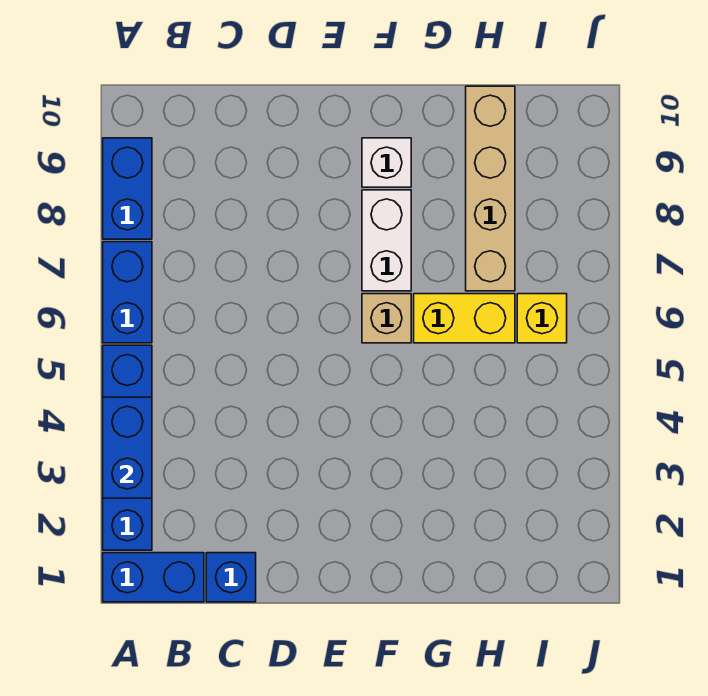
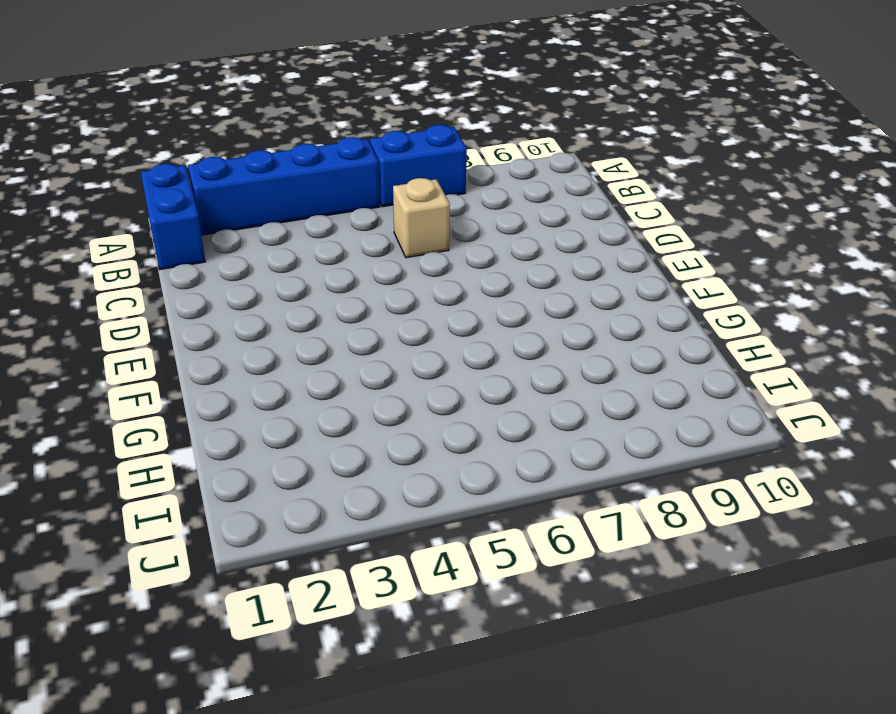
tan 1x1 brick [393,178,450,258] -> tan 1x1 brick moved to [362,294,411,343]
none -> blue 1x2 brick [103,138,152,239]
none -> blue 1x1 brick [206,553,256,602]
none -> white 1x2 brick [362,190,411,291]

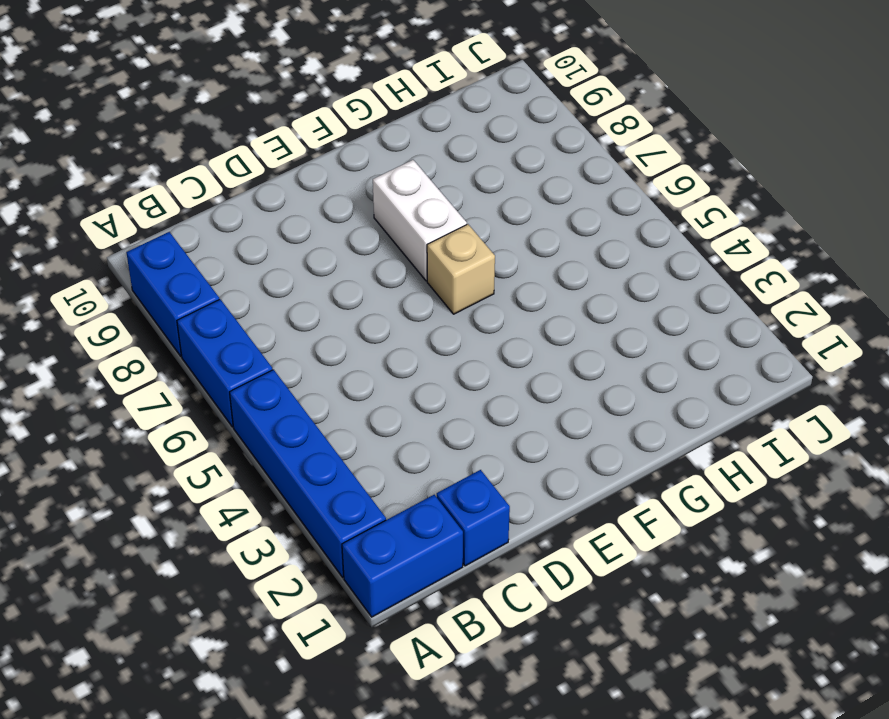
none -> white 1x1 brick [362,138,411,187]
none -> yellow 1x2 brick [414,294,515,343]
none -> tan 1x4 brick [466,86,515,291]

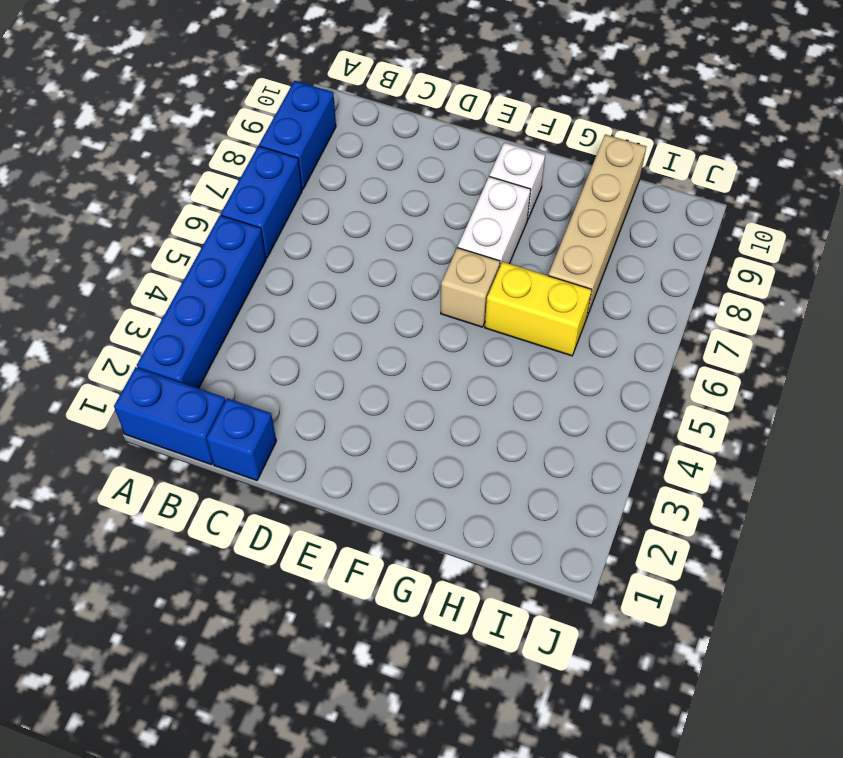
none -> yellow 1x1 brick [517,294,567,343]
none -> blue 1x2 brick [103,397,152,498]

